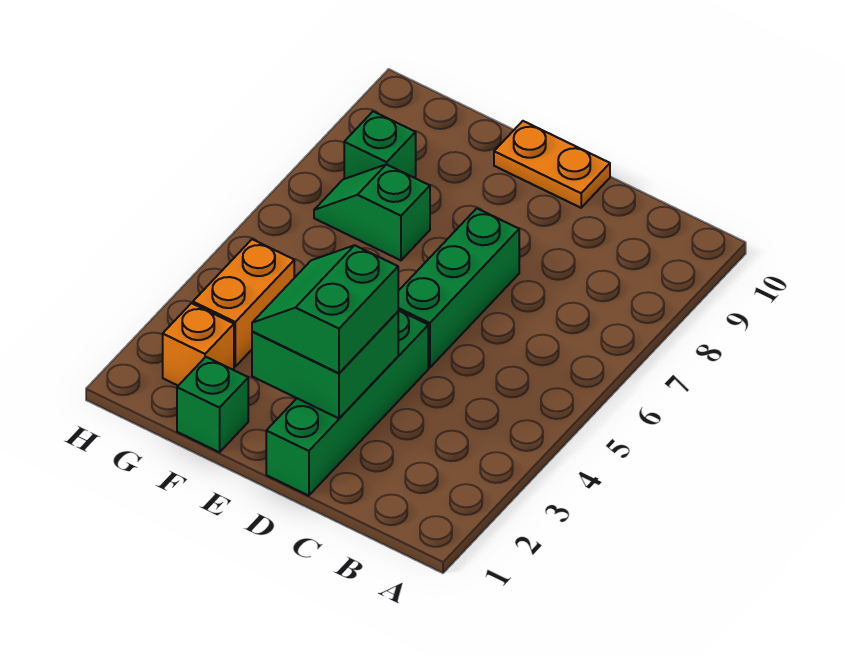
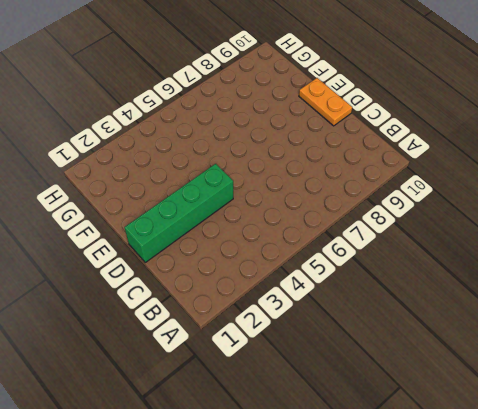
none -> green 1x3 brick [398,208,519,368]
none -> green 1x1 brick [177,357,248,452]

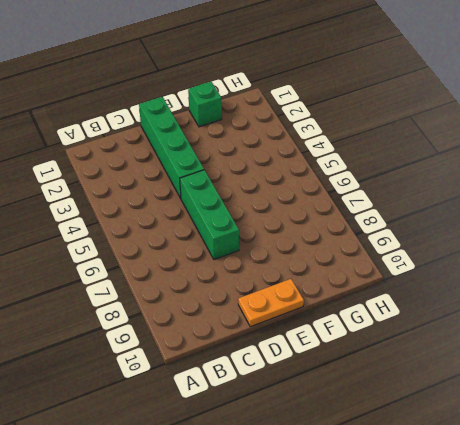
none -> green 1x2 slope [314,164,430,260]
none -> orange 1x1 brick [163,303,234,386]

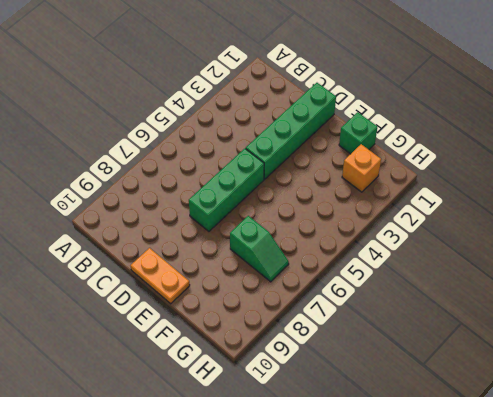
none -> orange 1x2 brick [193,239,294,366]
none -> green 1x1 brick [344,111,416,179]

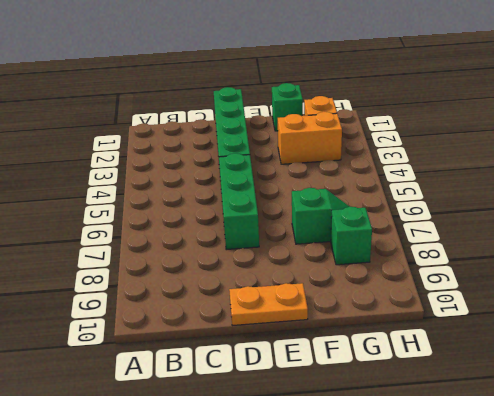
orange 1x2 brick [278,112,342,164] -> orange 1x2 brick turned to [193,239,294,366]
none -> green 2x2 brick [252,312,398,418]
none -> green 2x2 slope [252,245,398,373]

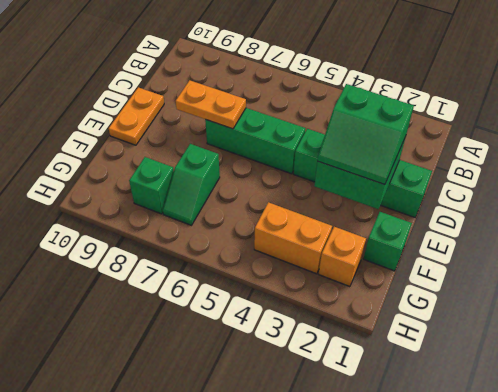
orange 1x2 plate [176,80,246,129] -> none

